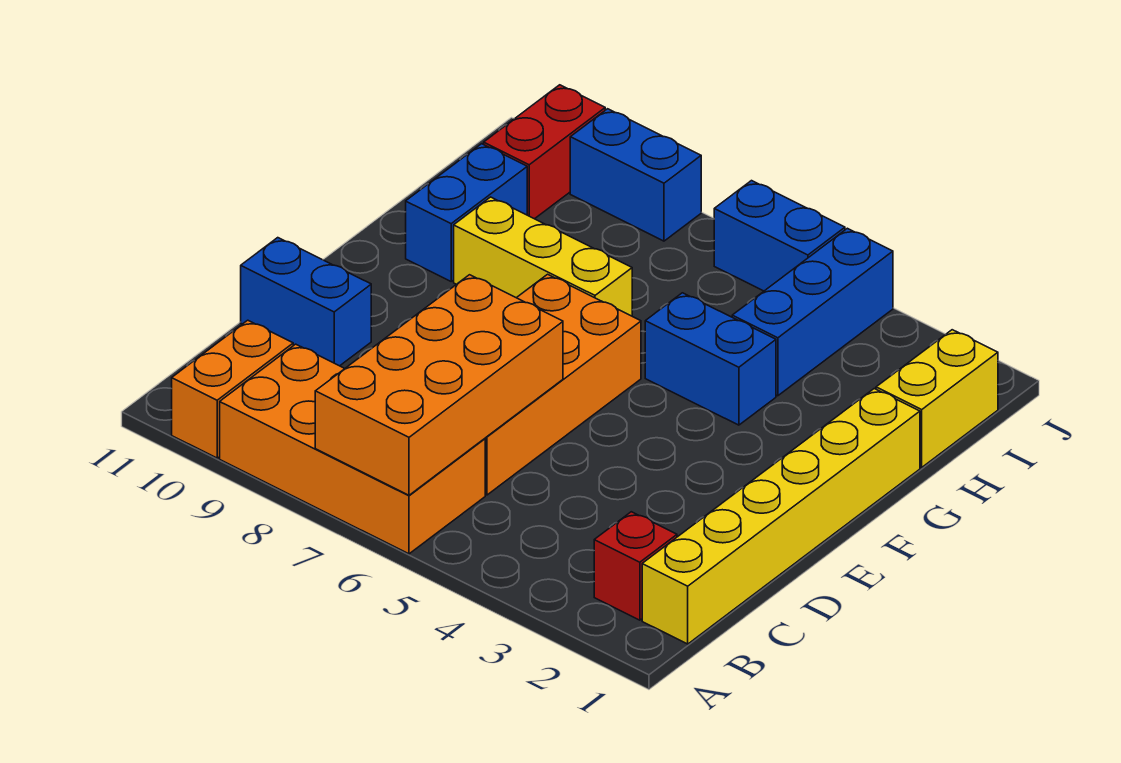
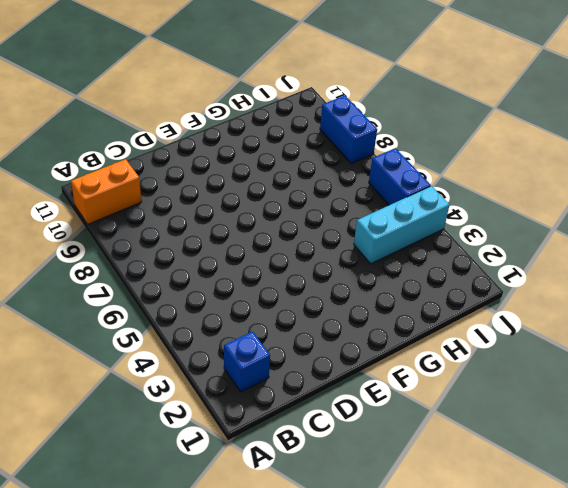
blue 1x1 brick [224,331,270,392] -> red 1x1 brick [594,512,677,620]
cyan 1x3 brick [354,186,449,264] -> blue 1x3 brick [732,228,893,396]
none -> orange 2x4 brick [220,344,485,554]
none -> yellow 1x6 brick [642,389,920,644]
none -> orange 2x4 brick [485,274,641,495]

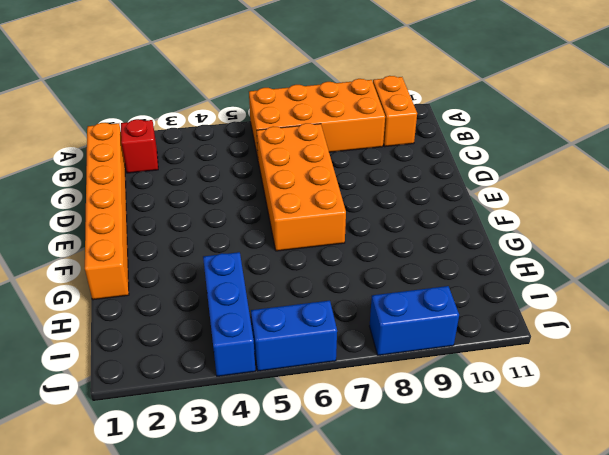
orange 1x6 brick [85,123,129,300] -> yellow 1x6 brick [642,389,920,644]
none -> blue 1x2 brick [241,238,371,366]
none -> blue 1x2 brick [645,293,776,425]
none -> yellow 1x3 brick [454,197,632,316]

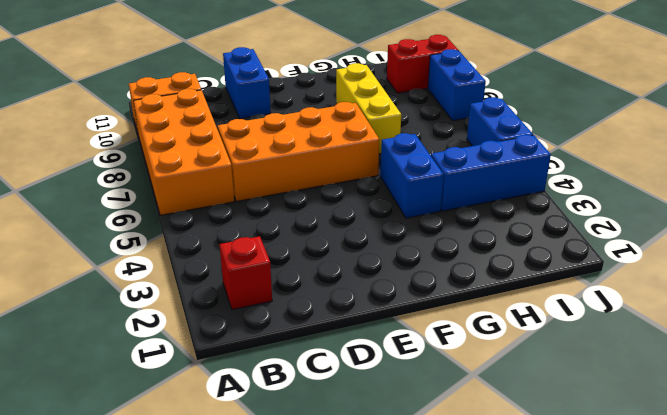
none -> yellow 1x6 brick [642,389,920,644]
none -> blue 1x2 brick [406,144,527,281]
none -> yellow 1x2 brick [876,330,998,467]

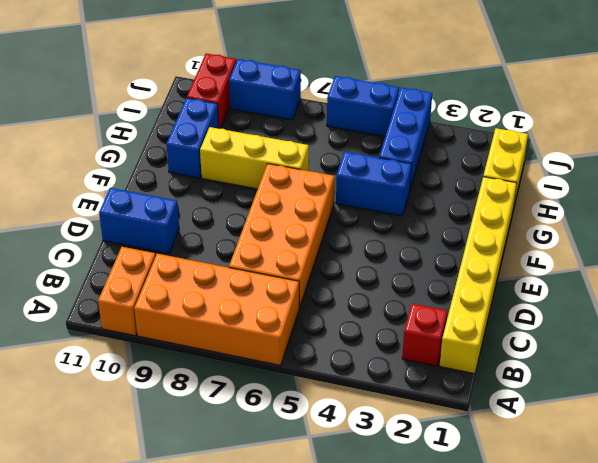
none -> orange 2x4 brick [315,275,563,495]

